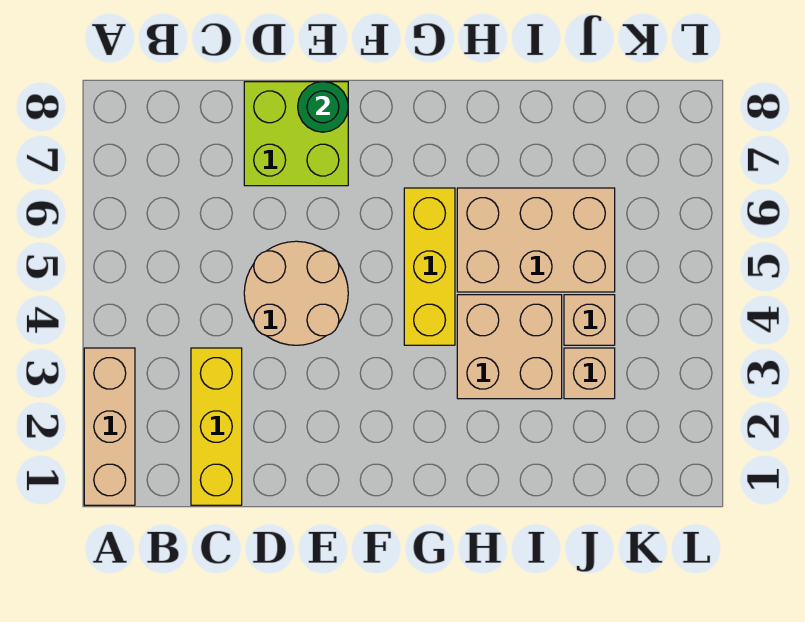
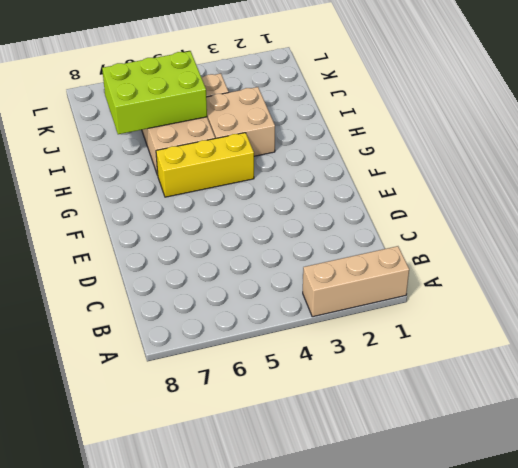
lime 2x3 brick [102,51,207,134] -> none
none -> yellow 1x3 brick [191,348,242,505]
none -> tan 2x2 round brick [244,241,348,345]

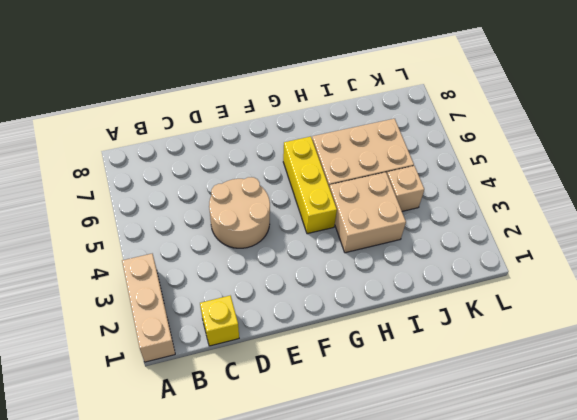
yellow 1x1 brick [200,296,239,346] -> yellow 1x3 brick [191,348,242,505]
none -> lime 2x2 brick [244,82,348,186]
none -> tan 1x1 brick [564,348,615,399]

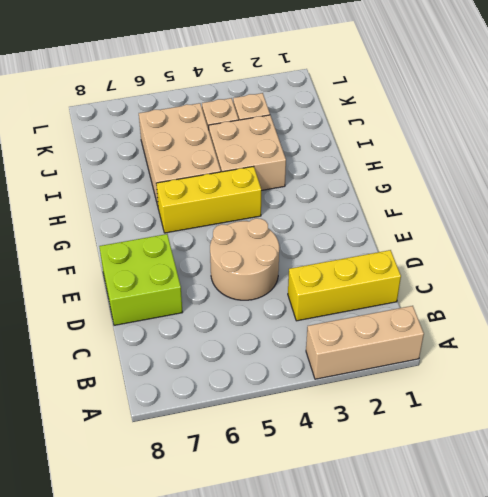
none -> green 1x1 round brick [298,82,348,132]

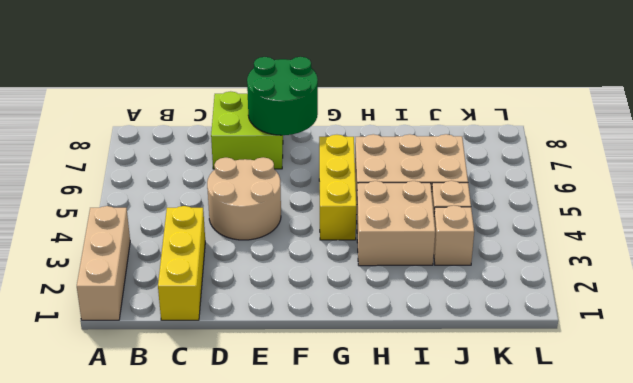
green 2x2 round brick [247,57,318,136] -> green 1x1 round brick [298,82,348,132]

